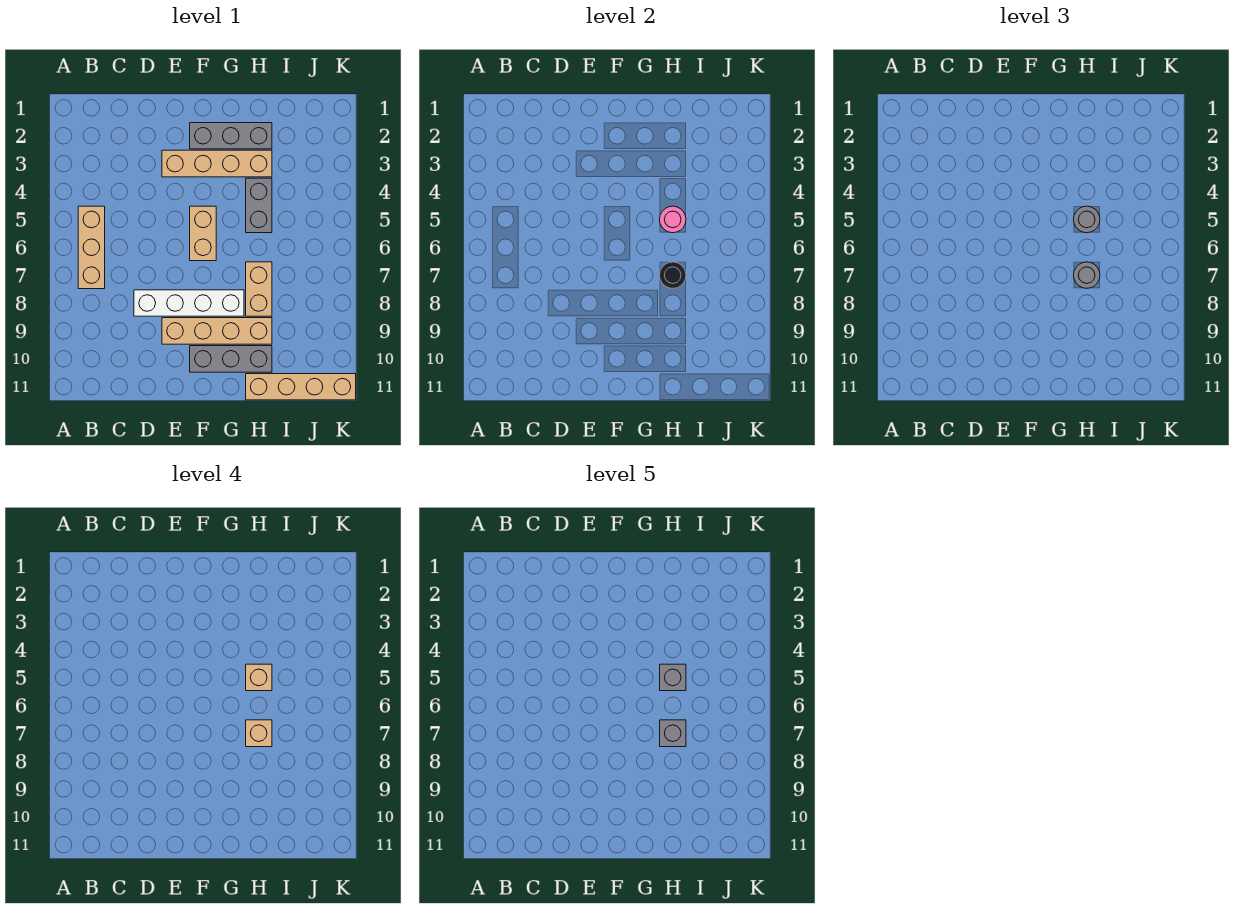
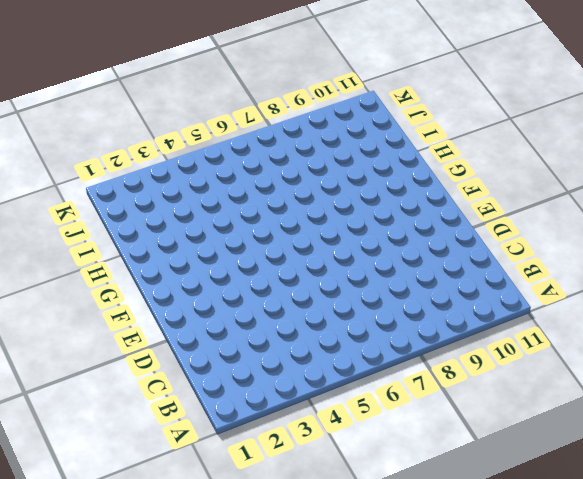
none -> tan 1x3 brick [78,206,105,289]
none -> white 1x4 brick [134,290,244,316]
none -> tan 1x4 brick [162,150,272,177]

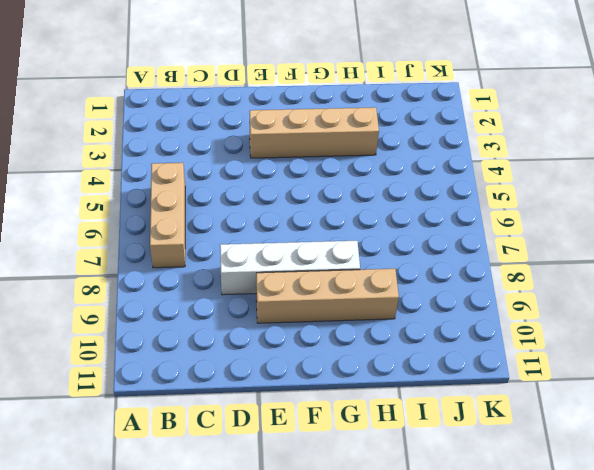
none -> grey 1x3 brick [190,123,272,149]
none -> tan 1x2 brick [190,206,216,261]
none -> grey 1x3 brick [190,346,272,372]

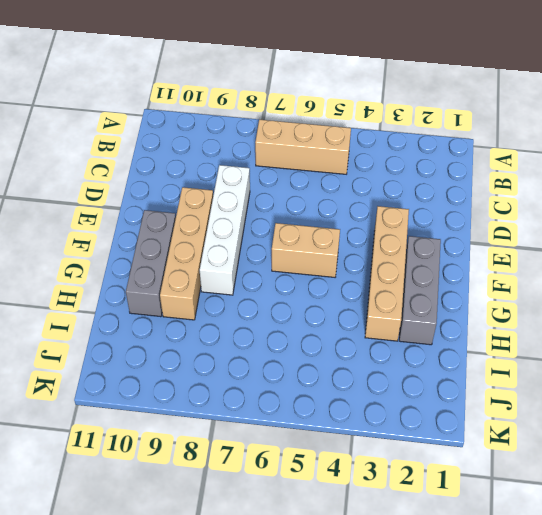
none -> grey 1x2 brick [246,178,272,233]
none -> tan 1x2 brick [246,262,272,316]
none -> tan 1x4 brick [246,374,356,400]

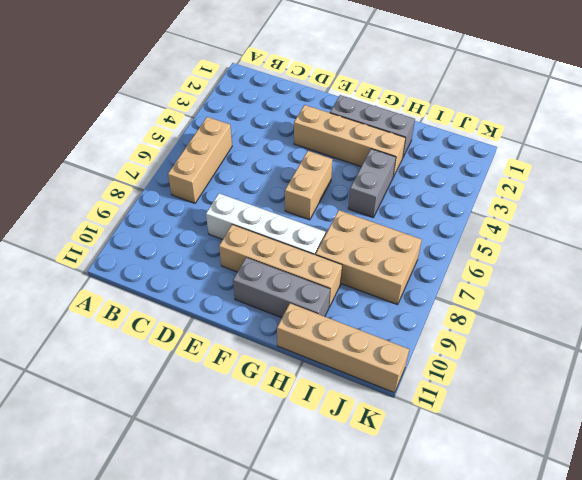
tan 2x3 brick [316,210,422,305] -> tan 1x2 brick [246,262,272,316]
none -> pink 1x1 round brick [660,206,686,233]
none -> black 1x1 round brick [660,262,686,288]
none -> grey 1x1 round brick [1074,206,1100,233]

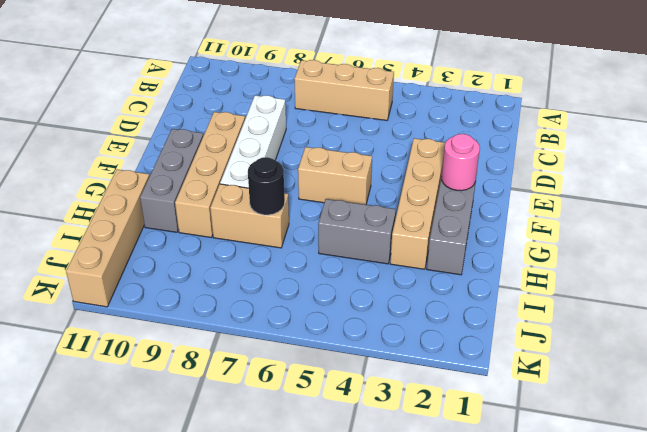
pink 1x1 round brick [441,134,480,191] -> pink 1x1 round brick moved to [660,206,686,233]
none -> grey 1x1 round brick [1074,206,1100,233]
none -> grey 1x1 round brick [1074,262,1100,288]
none -> tan 1x1 brick [246,664,272,691]

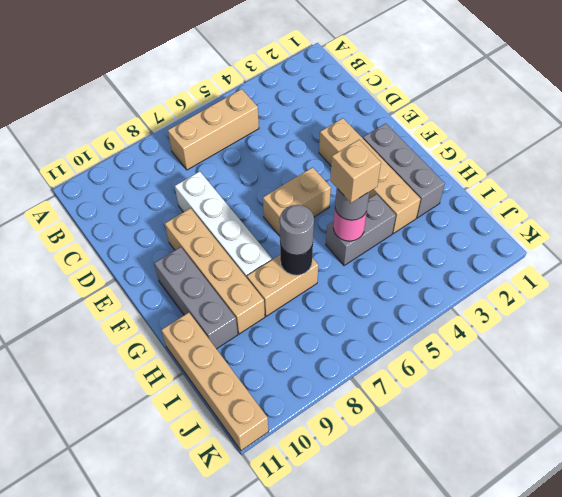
none -> tan 1x1 brick [246,720,272,747]
none -> grey 1x1 brick [660,664,686,691]
none -> grey 1x1 brick [660,720,686,747]

